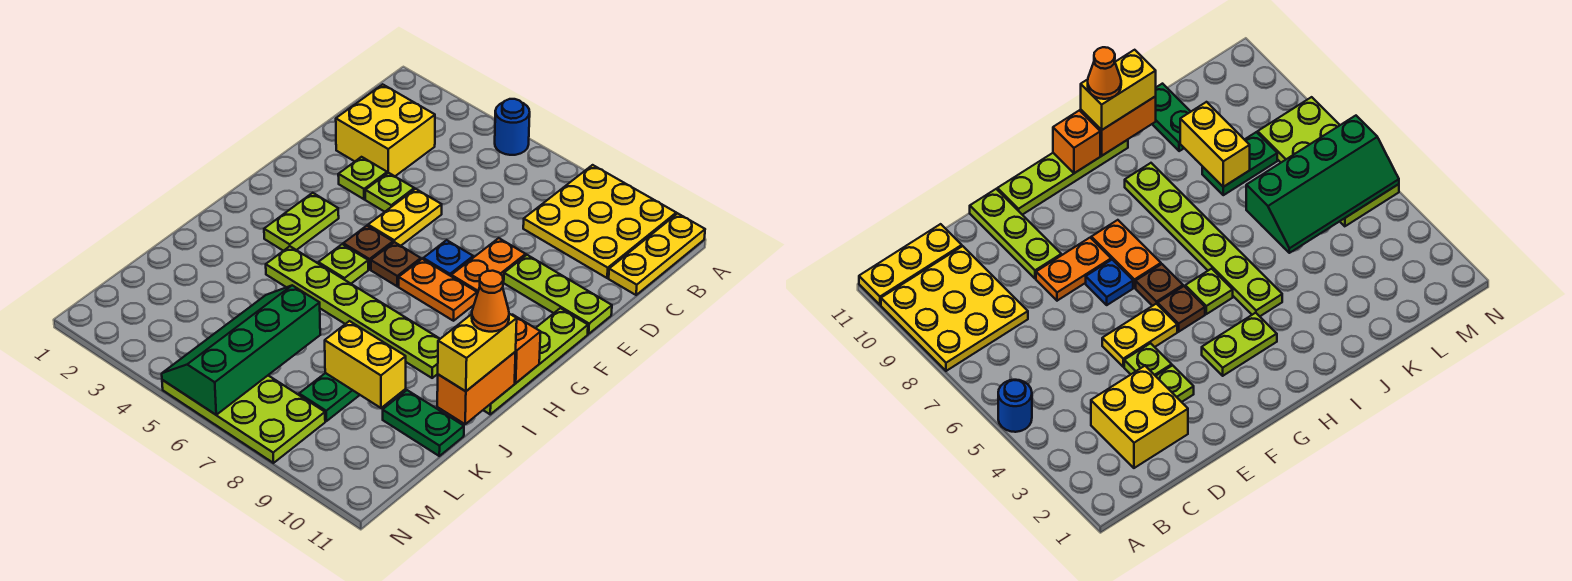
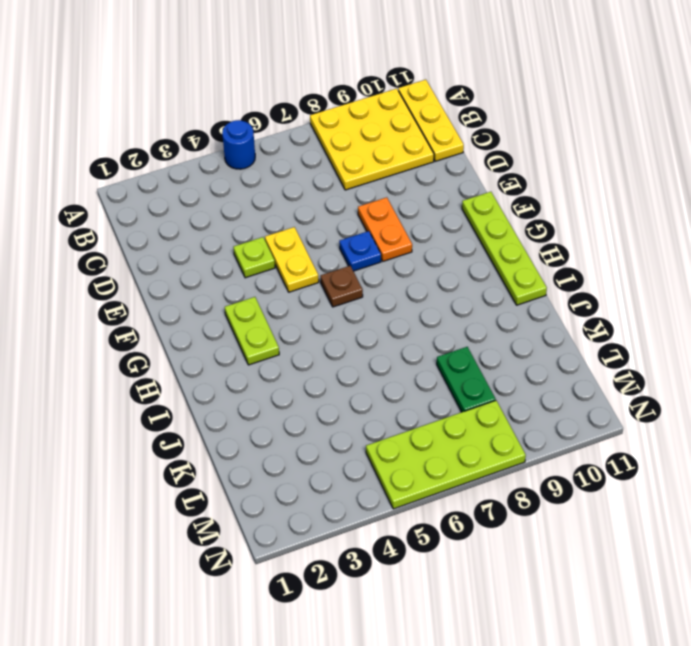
none -> yellow 2x2 brick [336,84,435,176]
none -> lime 1x1 plate [338,157,387,199]
none -> lime 1x3 plate [504,255,612,334]

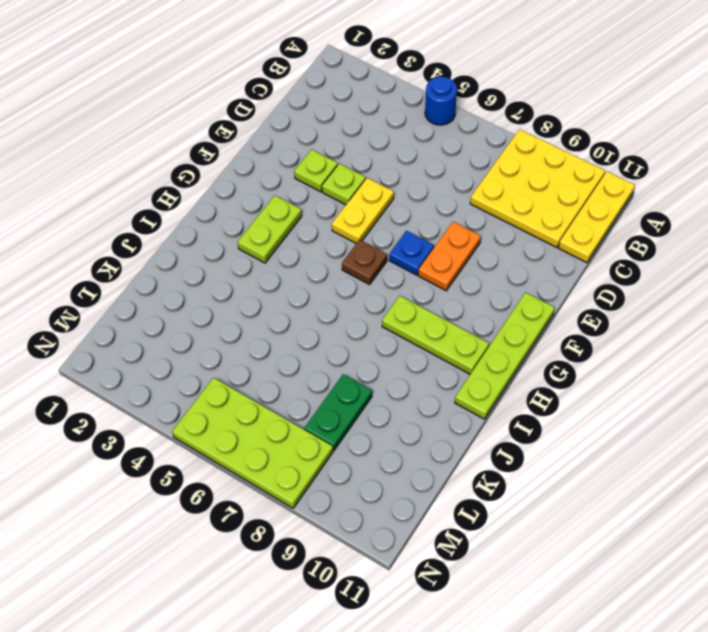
lime 1x3 plate [382,296,489,374] -> lime 1x3 plate moved to [504,255,612,334]
none -> yellow 2x2 brick [336,84,435,176]
none -> brown 1x1 plate [343,226,393,269]
none -> orange 1x2 plate [399,259,477,321]

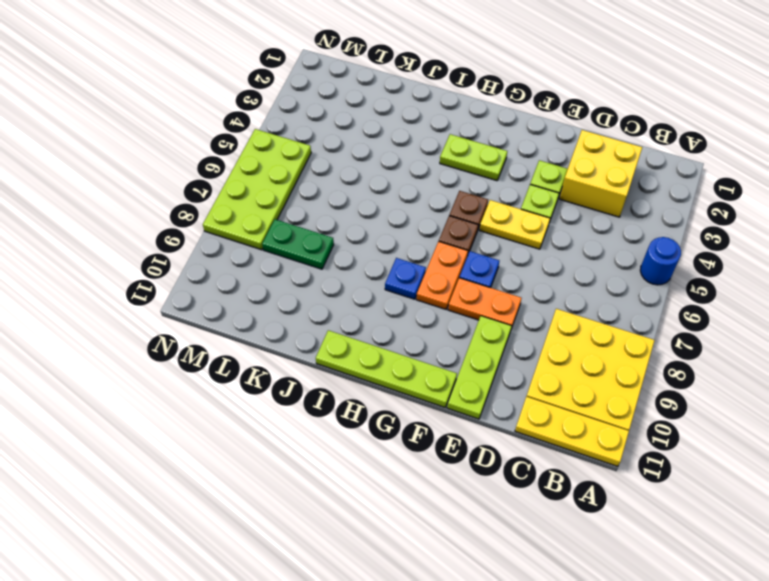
blue 1x1 plate [385,258,426,299] -> none
none -> lime 1x1 plate [318,244,368,284]
none -> lime 1x6 plate [266,246,440,378]
none -> green 1x2 plate [383,390,464,456]

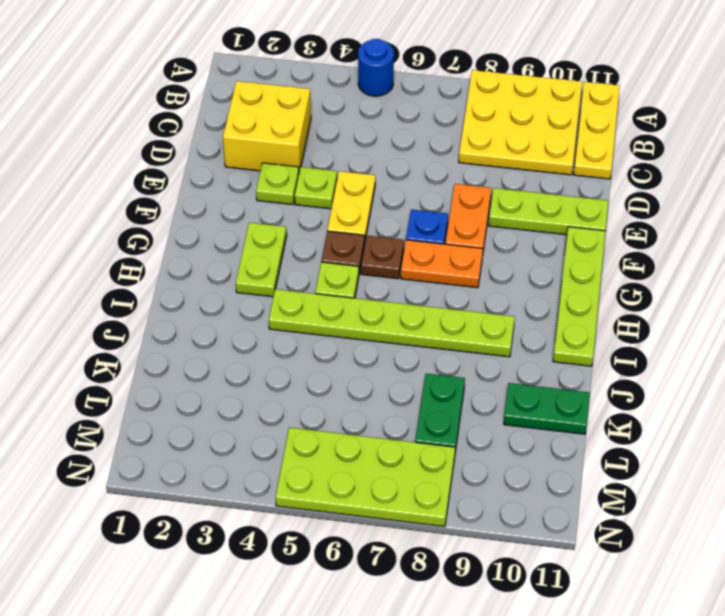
none -> orange 1x1 brick [513,315,541,383]
none -> orange 1x2 brick [437,352,516,424]
none -> green 2x4 slope [162,285,320,415]

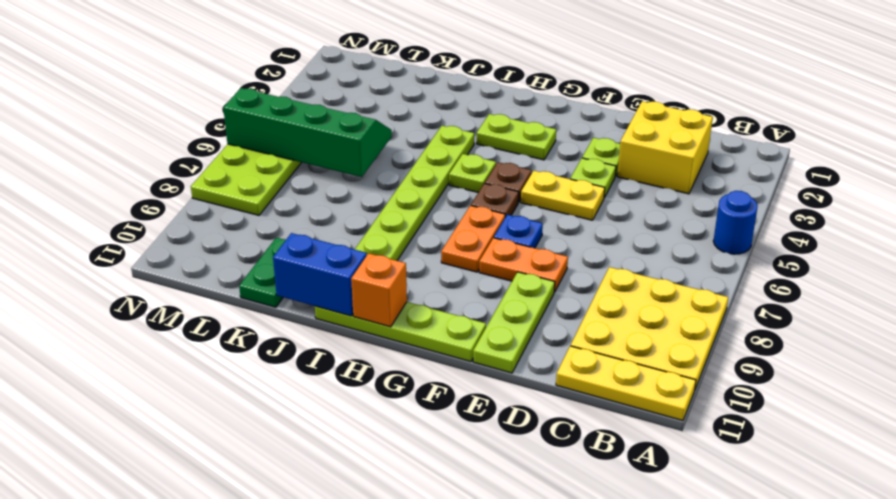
blue 1x2 brick [273,233,367,316] -> orange 1x2 brick [437,352,516,424]
none -> green 1x2 plate [299,373,359,421]
none -> yellow 1x2 brick [325,321,406,408]
none -> yellow 1x2 brick [438,314,517,391]

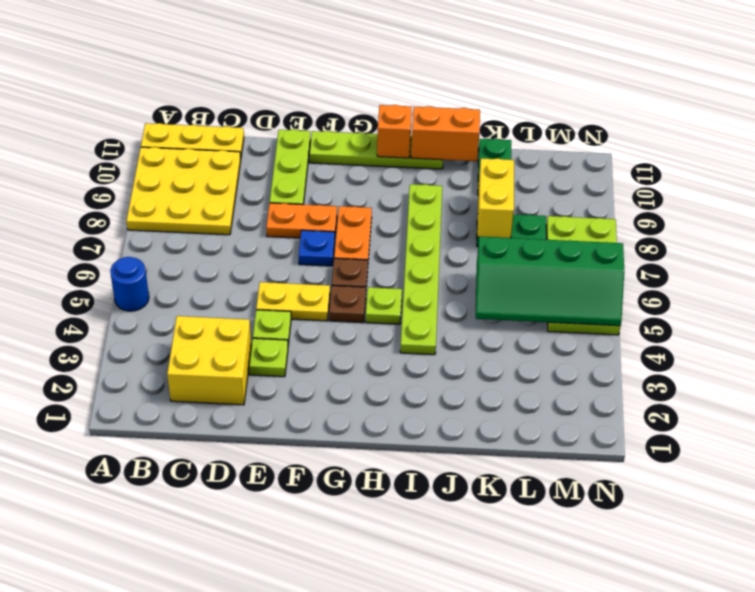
none -> lime 1x2 plate [264,193,339,251]
none -> yellow 1x2 brick [438,314,517,391]
none -> orange 1x1 cone [472,271,509,332]

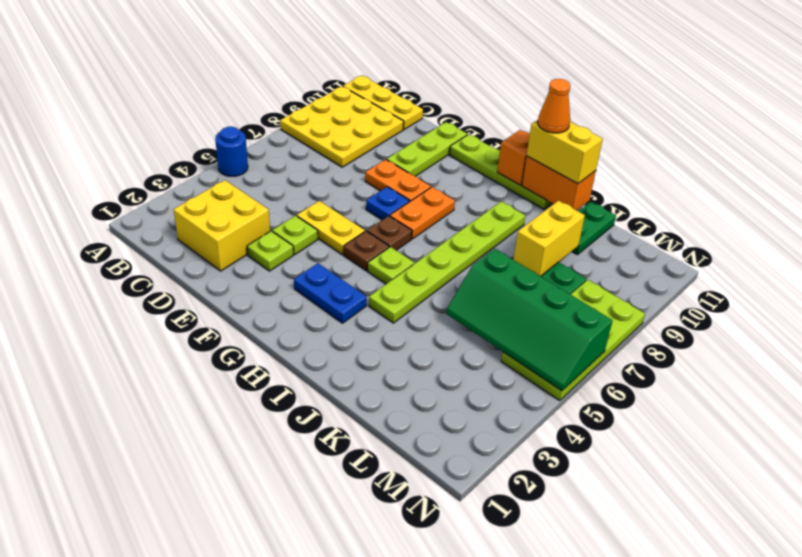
blue 1x2 plate [294,263,367,323] -> lime 1x2 plate [264,193,339,251]

